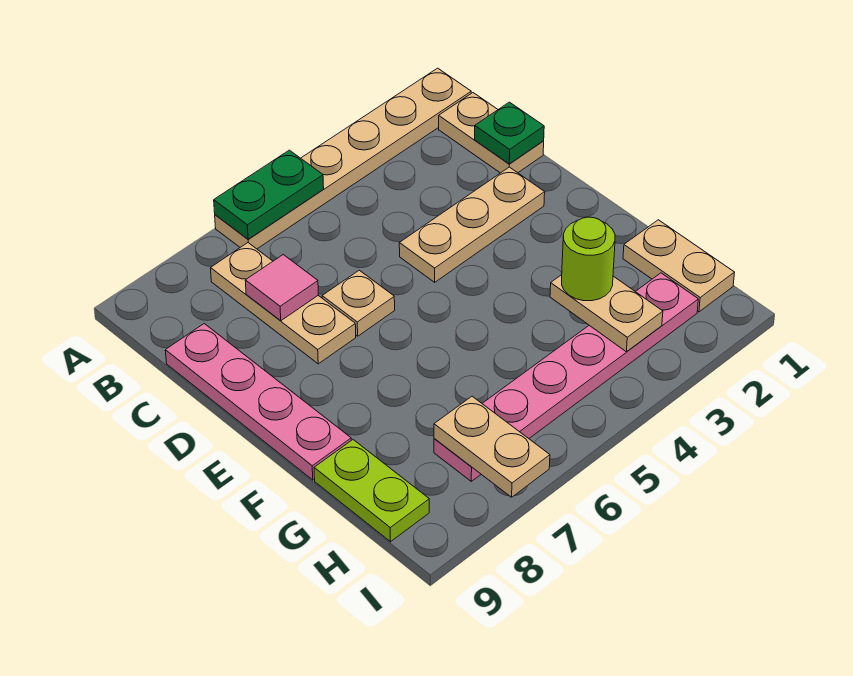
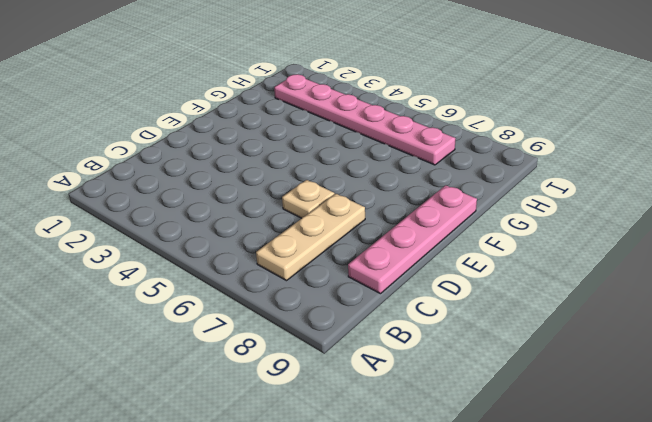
none -> tan 1x6 plate [215,68,471,249]
none -> tan 1x2 plate [439,93,544,173]
none -> tan 1x3 plate [399,167,545,282]

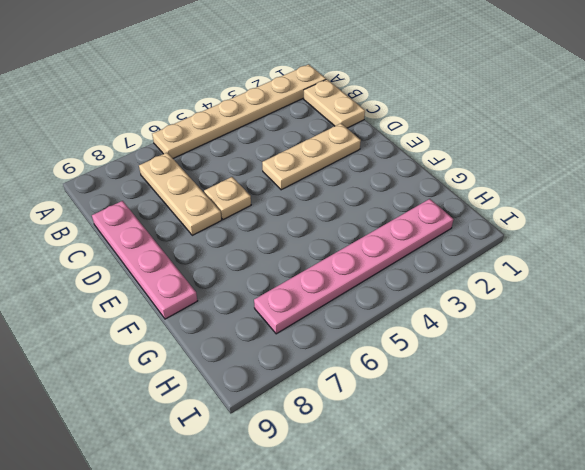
none -> tan 1x2 plate [623,220,735,312]
none -> lime 1x2 plate [314,440,429,542]
none -> green 1x2 plate [214,150,324,239]

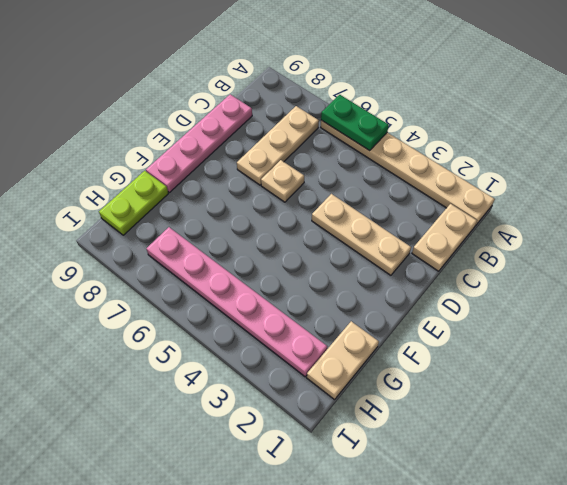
none -> green 1x1 plate [475,102,544,164]
none -> pink 1x1 tile [245,255,318,321]
none -> tan 1x2 plate [550,275,663,352]

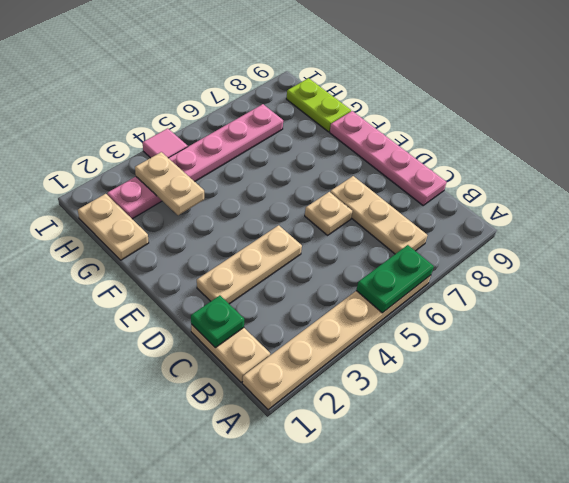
pink 1x1 tile [143,128,188,158] -> pink 1x1 tile moved to [245,255,318,321]
none -> tan 1x2 plate [434,396,550,497]
none -> lime 1x1 round brick [562,217,615,301]

